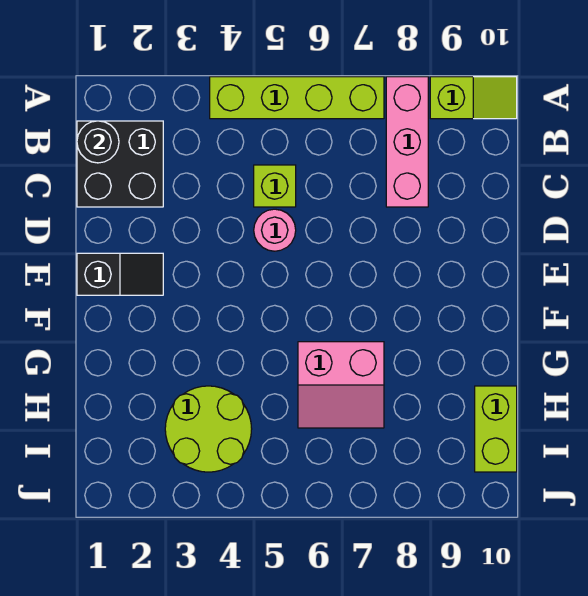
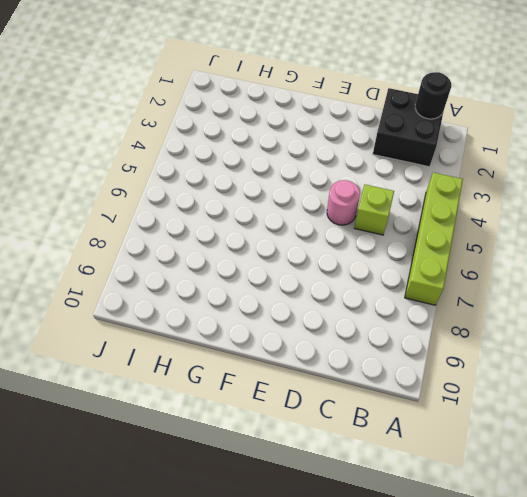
none -> pink 1x3 brick [386,77,428,207]
none -> lime 1x2 slope [430,77,517,119]

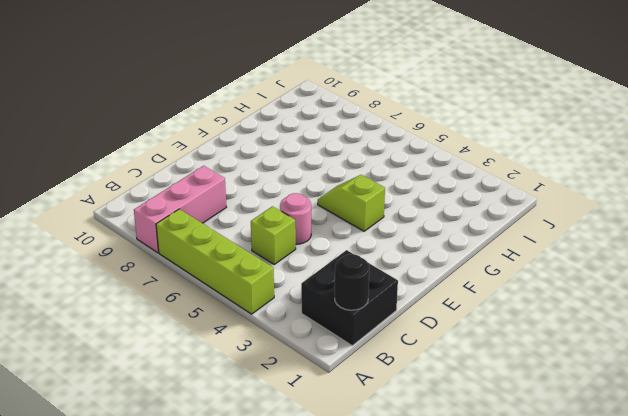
lime 1x2 slope [318,175,385,231] -> lime 1x2 slope moved to [430,77,517,119]
none -> black 1x2 slope [77,253,163,295]
none -> pink 2x2 slope [298,342,384,428]

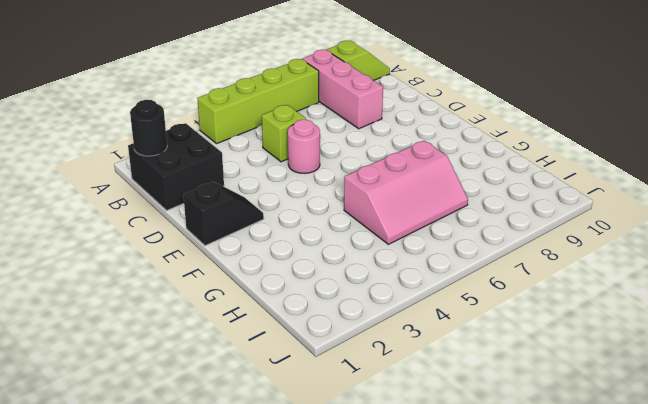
pink 2x3 slope [344,141,468,244] -> pink 2x2 slope [298,342,384,428]
none -> lime 2x2 round brick [165,386,252,472]
none -> lime 1x2 brick [475,386,517,472]

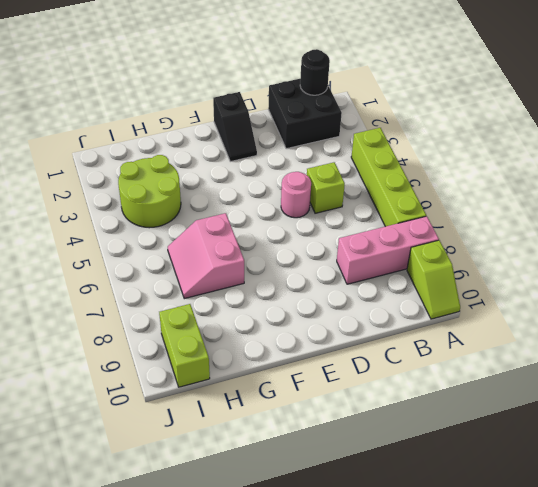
lime 1x2 brick [159,304,210,387] -> lime 1x2 brick turned to [475,386,517,472]

